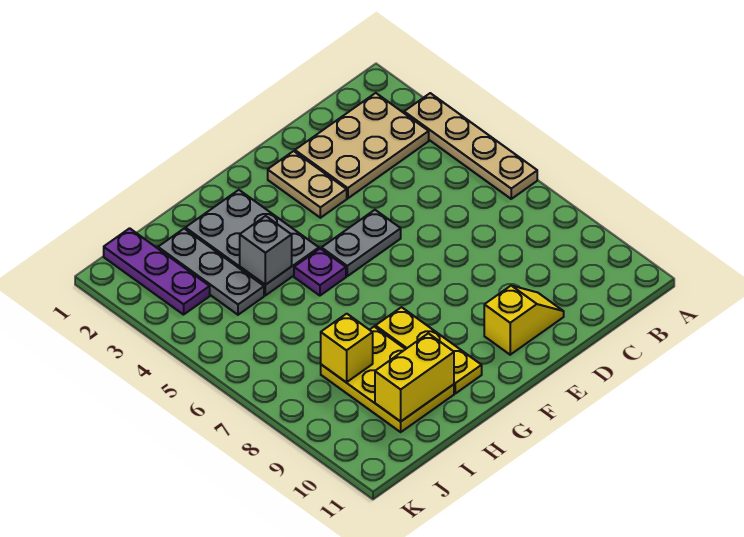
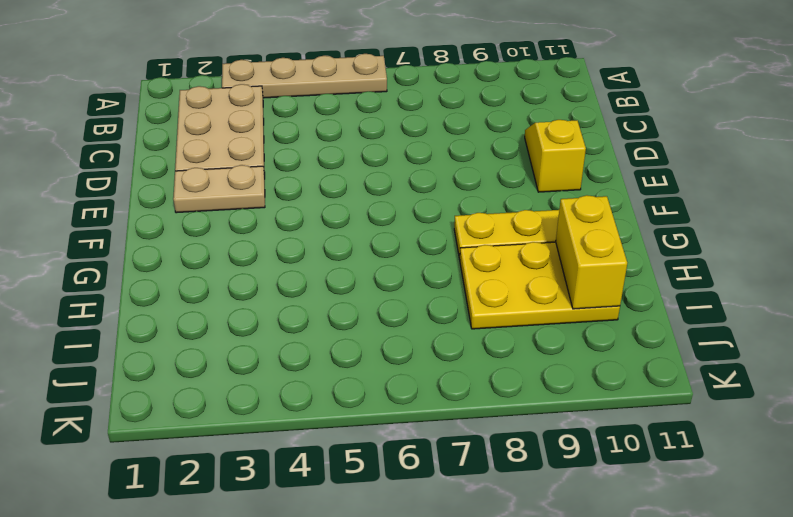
none -> grey 1x2 plate [322,210,401,276]
none -> grey 2x3 plate [185,190,319,295]
none -> purple 1x1 plate [294,249,346,296]

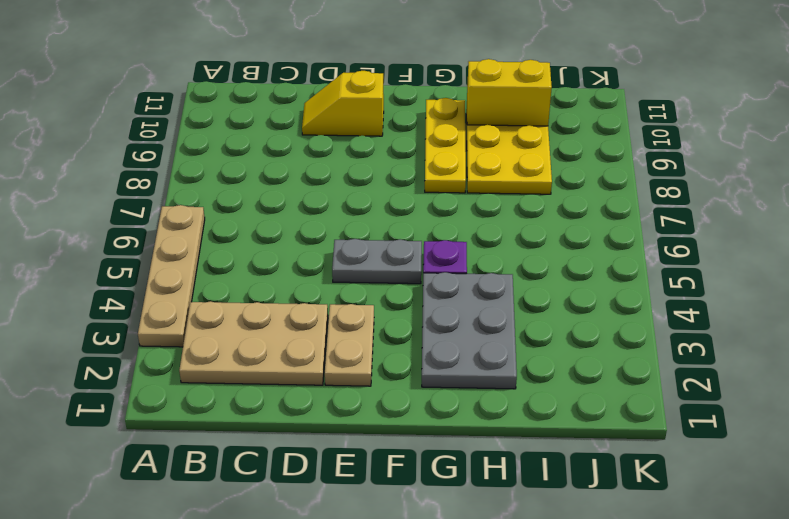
none -> grey 1x3 plate [158,229,264,315]
none -> purple 1x3 plate [104,228,210,315]
none -> grey 1x1 brick [240,216,292,285]

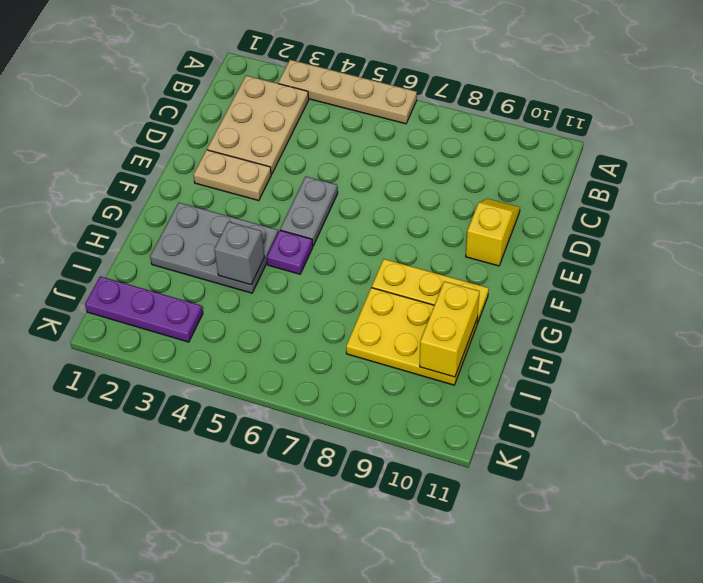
none -> grey 1x3 plate [158,229,264,315]
none -> yellow 1x1 brick [321,314,373,382]

